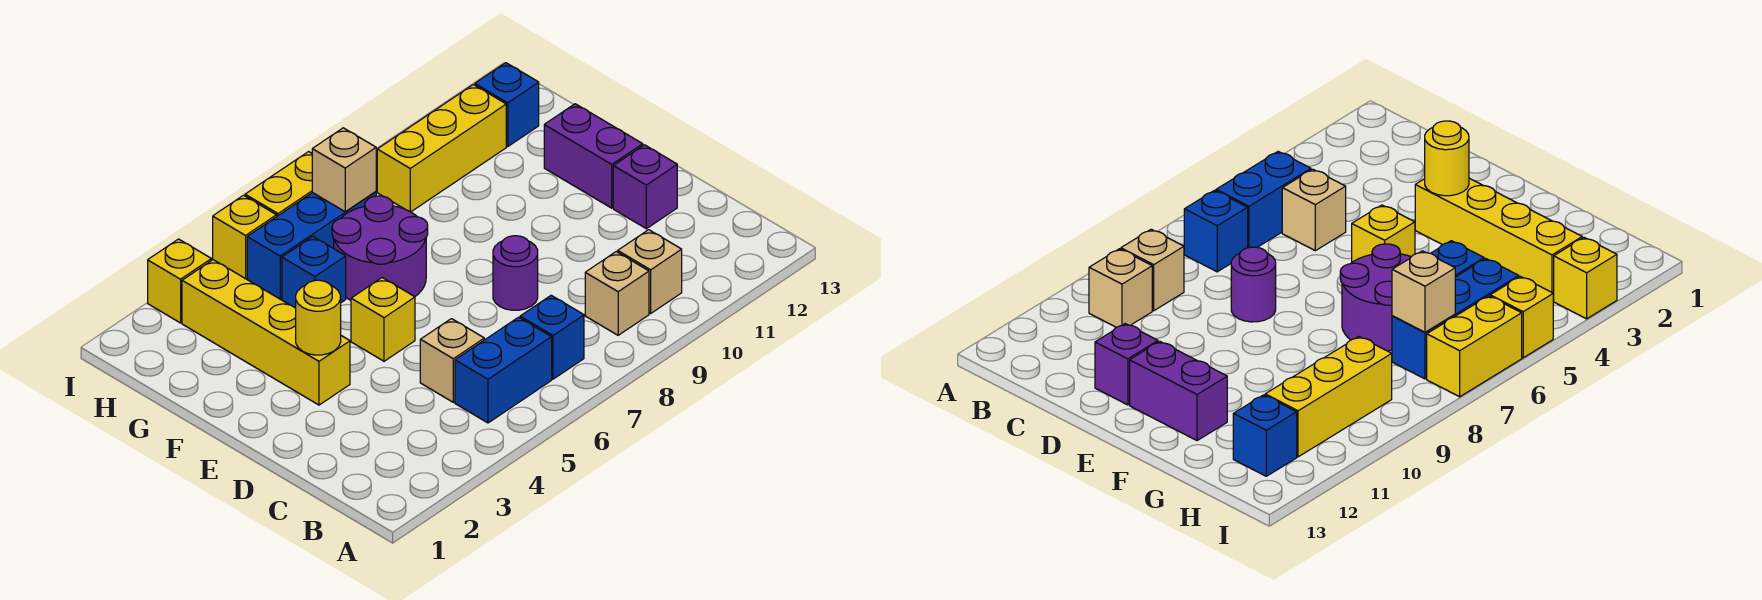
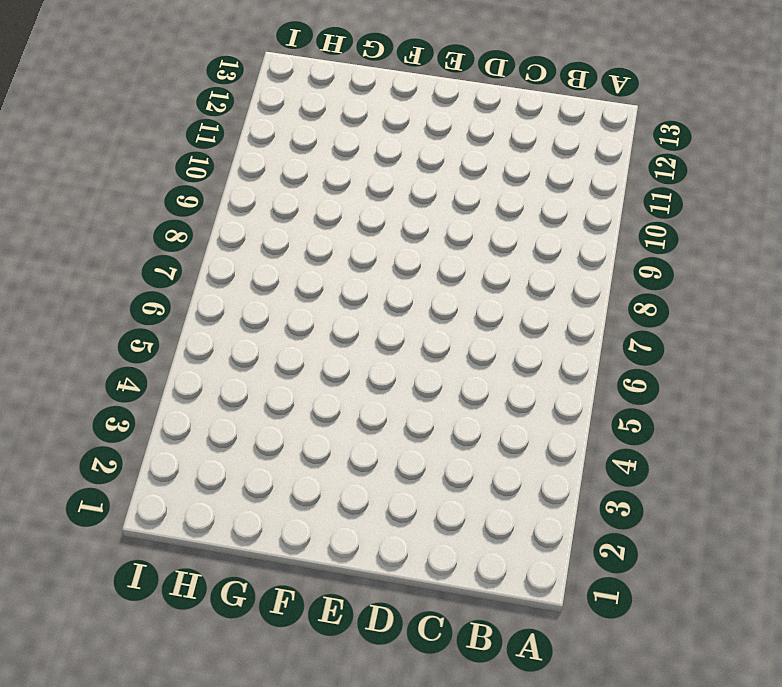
none -> blue 1x2 brick [455,317,552,423]
none -> blue 1x1 brick [520,295,584,379]
none -> tan 1x1 brick [585,252,649,335]

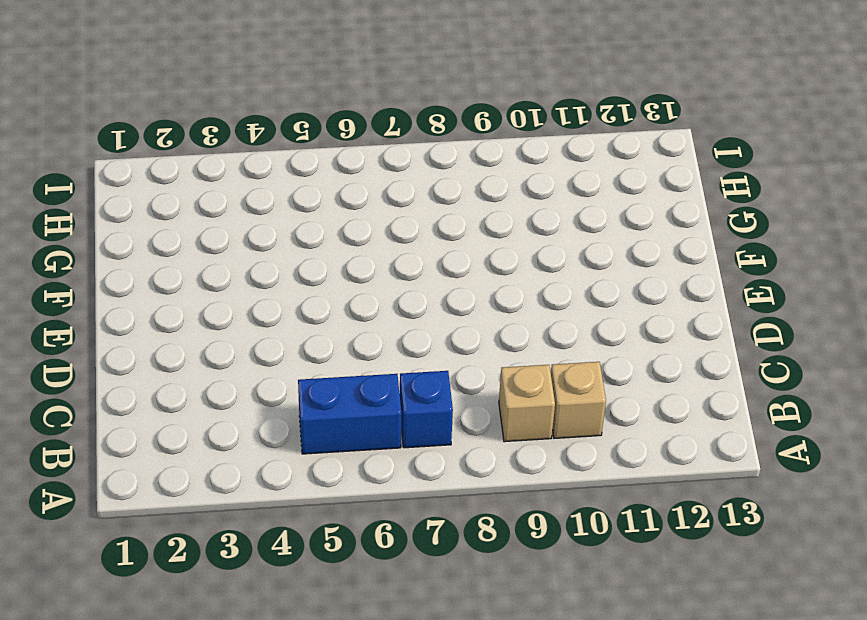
none -> tan 1x1 brick [420,319,484,402]
none -> purple 1x1 round brick [493,236,538,310]
none -> purple 1x1 brick [613,145,677,229]

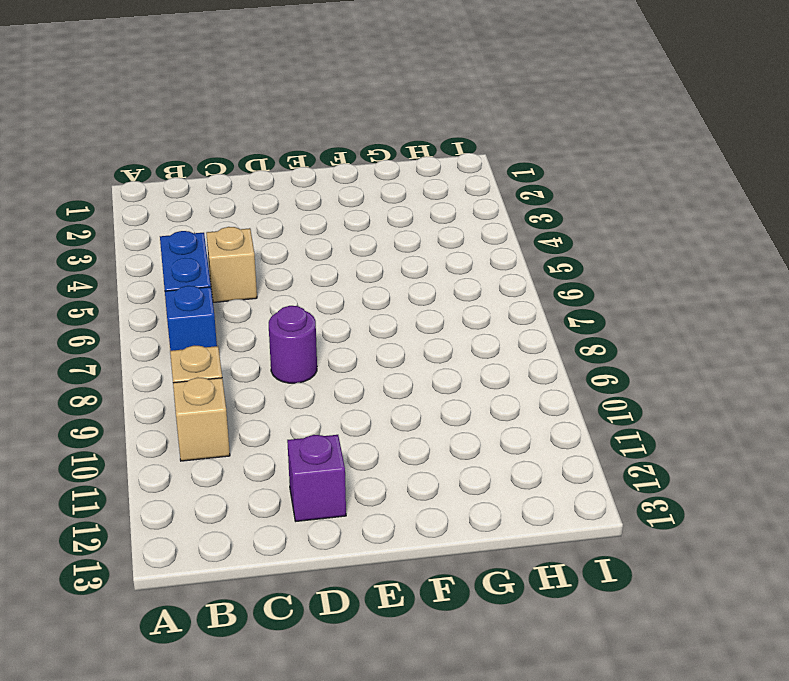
none -> yellow 1x4 brick [182,260,350,405]
none -> yellow 1x1 brick [351,278,415,361]
none -> purple 1x2 brick [544,104,643,208]

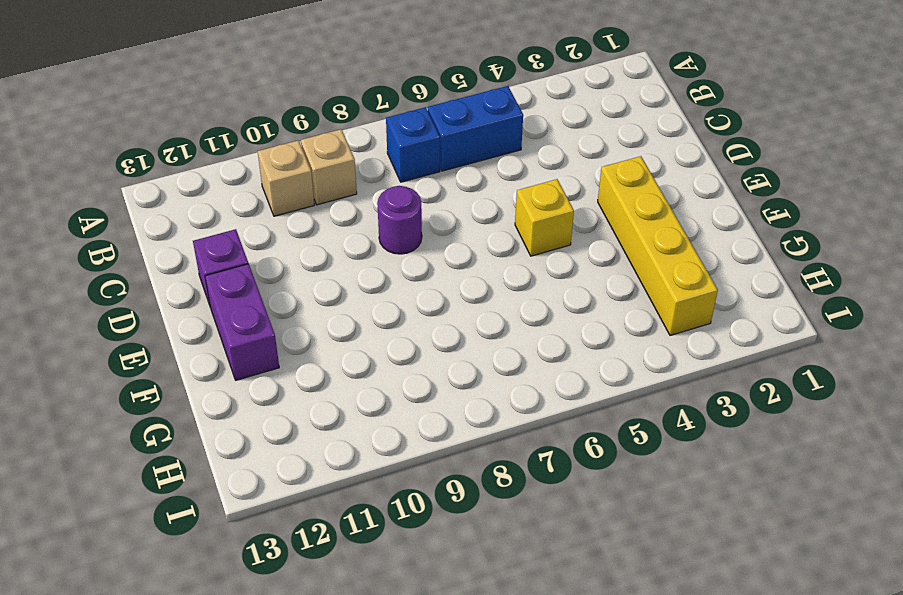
none -> tan 1x1 brick [420,319,484,402]
none -> purple 2x2 round brick [332,196,428,300]
none -> blue 1x1 brick [282,237,346,308]

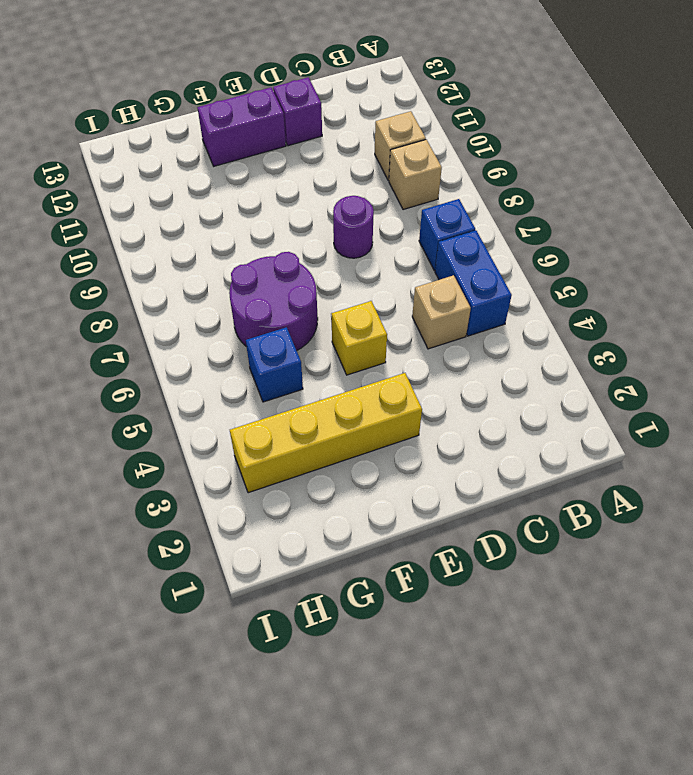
none -> blue 1x3 brick [247,192,376,299]
none -> yellow 1x3 brick [377,85,506,212]
none -> blue 1x1 brick [475,63,539,147]

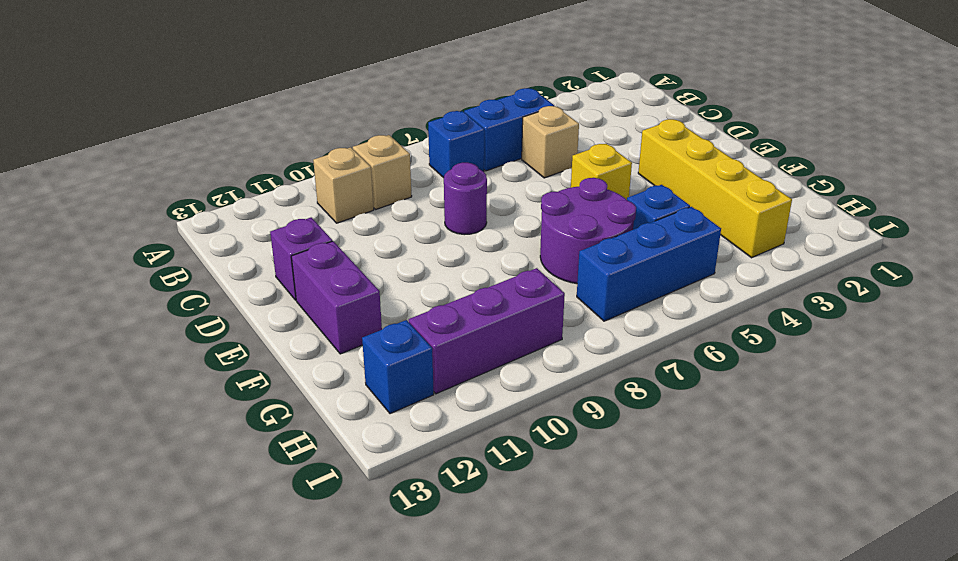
purple 1x3 brick [409,268,565,394] -> yellow 1x3 brick [377,85,506,212]
none -> yellow 1x1 brick [148,239,211,323]
none -> yellow 1x1 brick [213,195,277,279]
none -> yellow 1x2 brick [245,152,312,216]

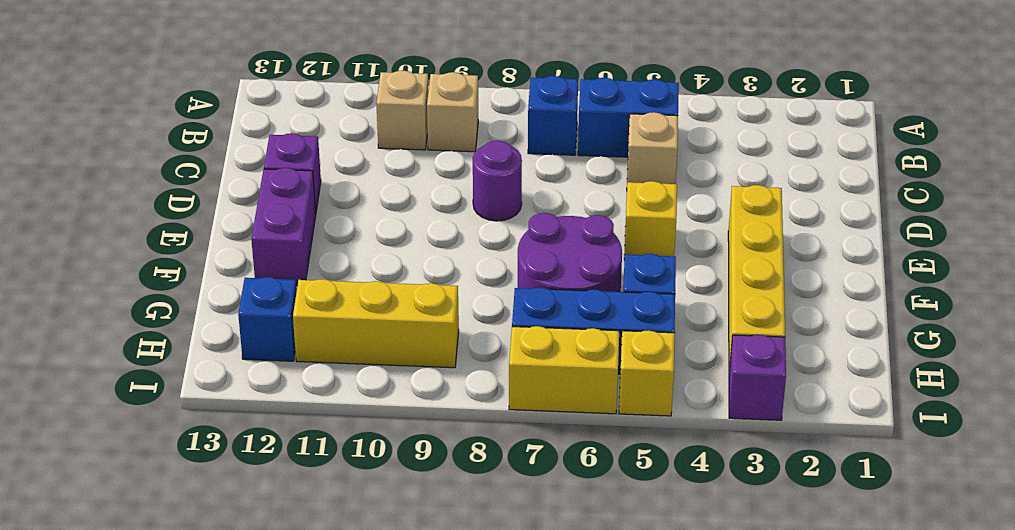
purple 1x1 brick [729,335,786,420] -> yellow 1x1 brick [148,239,211,323]
none -> yellow 1x1 round brick [296,280,341,355]
none -> tan 1x1 brick [312,128,376,212]

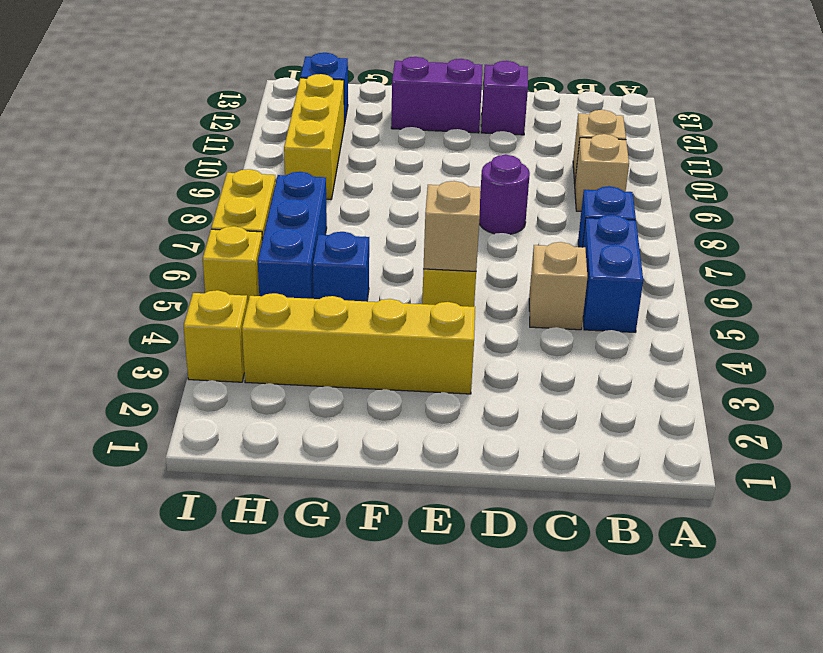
tan 1x1 brick [423,181,480,271] -> tan 1x1 brick moved to [312,128,376,212]
none -> purple 2x2 round brick [332,196,428,300]
none -> yellow 1x1 round brick [296,280,341,355]

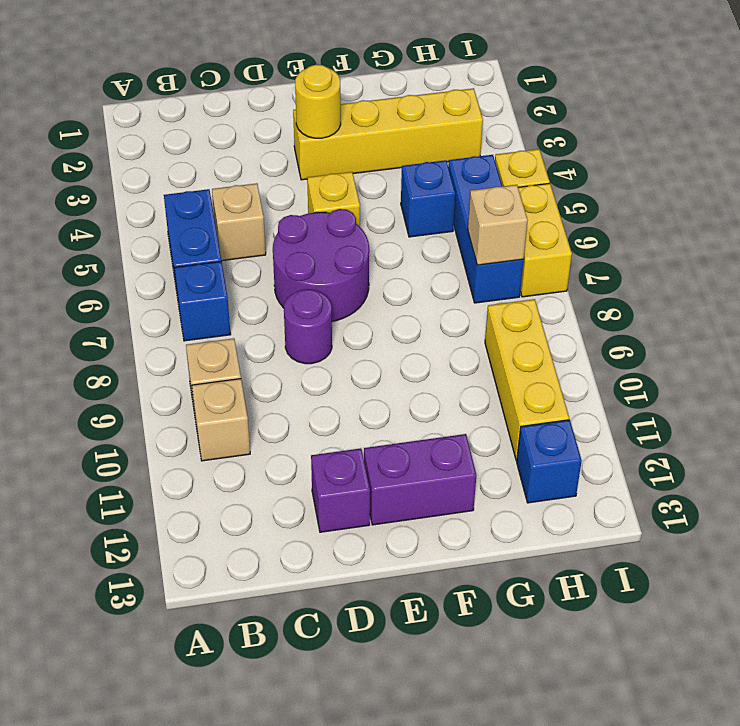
purple 2x2 round brick [273,209,369,321] -> purple 2x2 round brick moved to [332,196,428,300]
none -> yellow 1x1 brick [148,239,211,323]

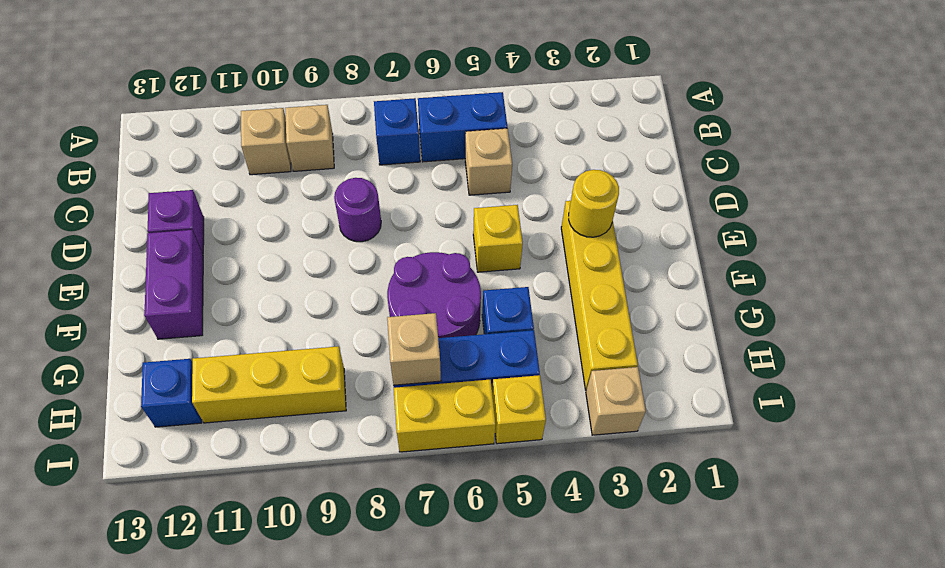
tan 1x1 brick [586,367,646,435] -> yellow 1x1 brick [148,239,211,323]

